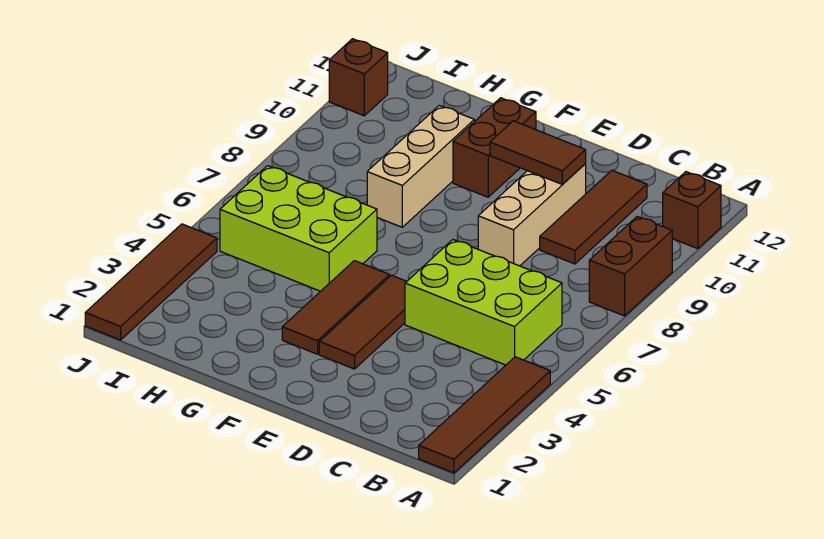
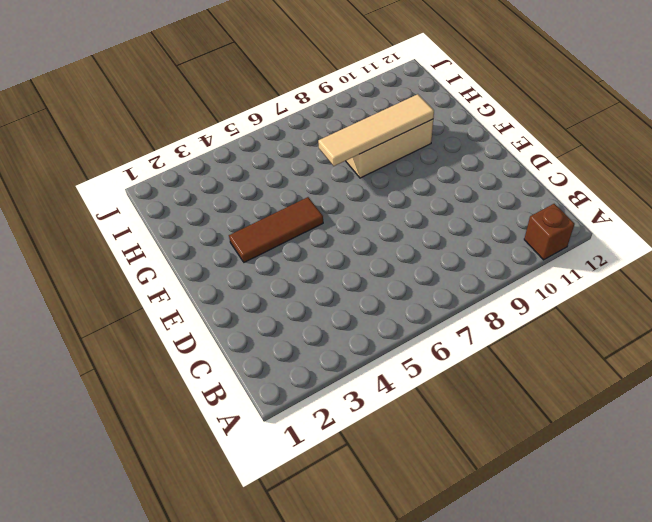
tan 1x4 tile [318,94,434,166] -> none
none -> brown 1x4 tile [419,357,550,473]
none -> brown 1x2 brick [589,217,672,316]
none -> lime 2x3 brick [405,240,562,365]

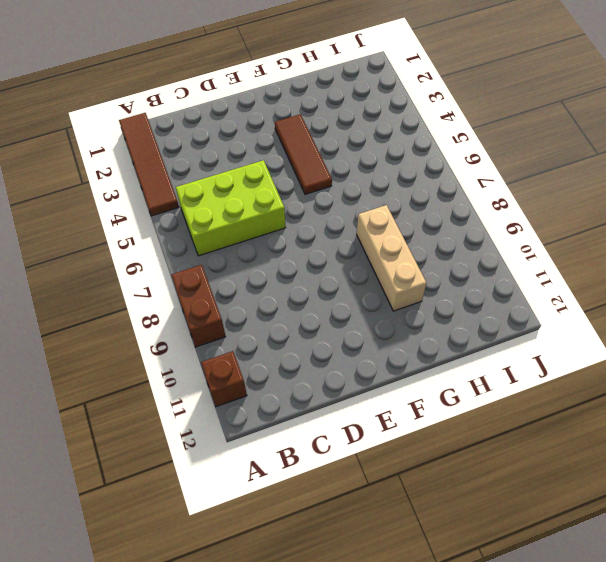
none -> brown 1x3 tile [540,170,647,264]
none -> tan 1x3 brick [478,164,586,266]
none -> brown 1x3 tile [319,275,407,369]

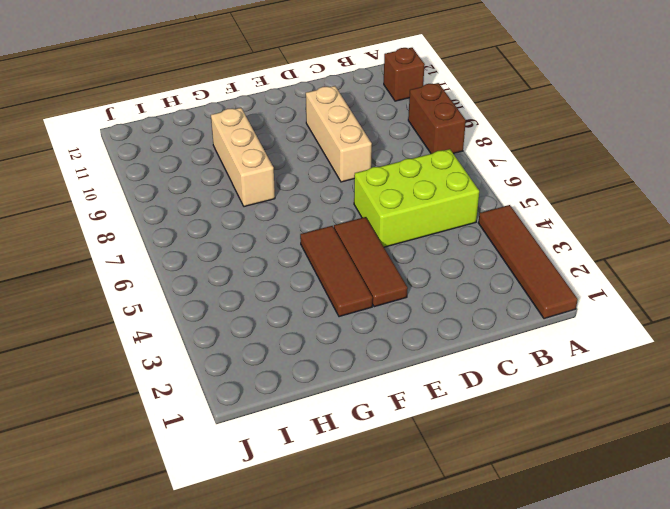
none -> brown 1x3 tile [540,170,647,264]
none -> brown 1x2 brick [453,98,536,197]
none -> lime 2x3 brick [220,166,377,291]

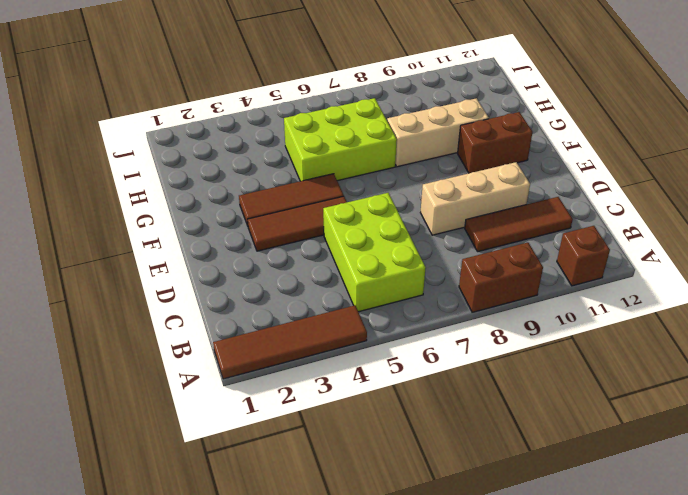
lime 2x3 brick [284,98,397,181] -> lime 2x3 brick turned to [220,166,377,291]
none -> brown 1x4 tile [85,224,217,340]
none -> brown 1x1 brick [329,39,388,116]
none -> brown 1x2 tile [490,121,586,184]

